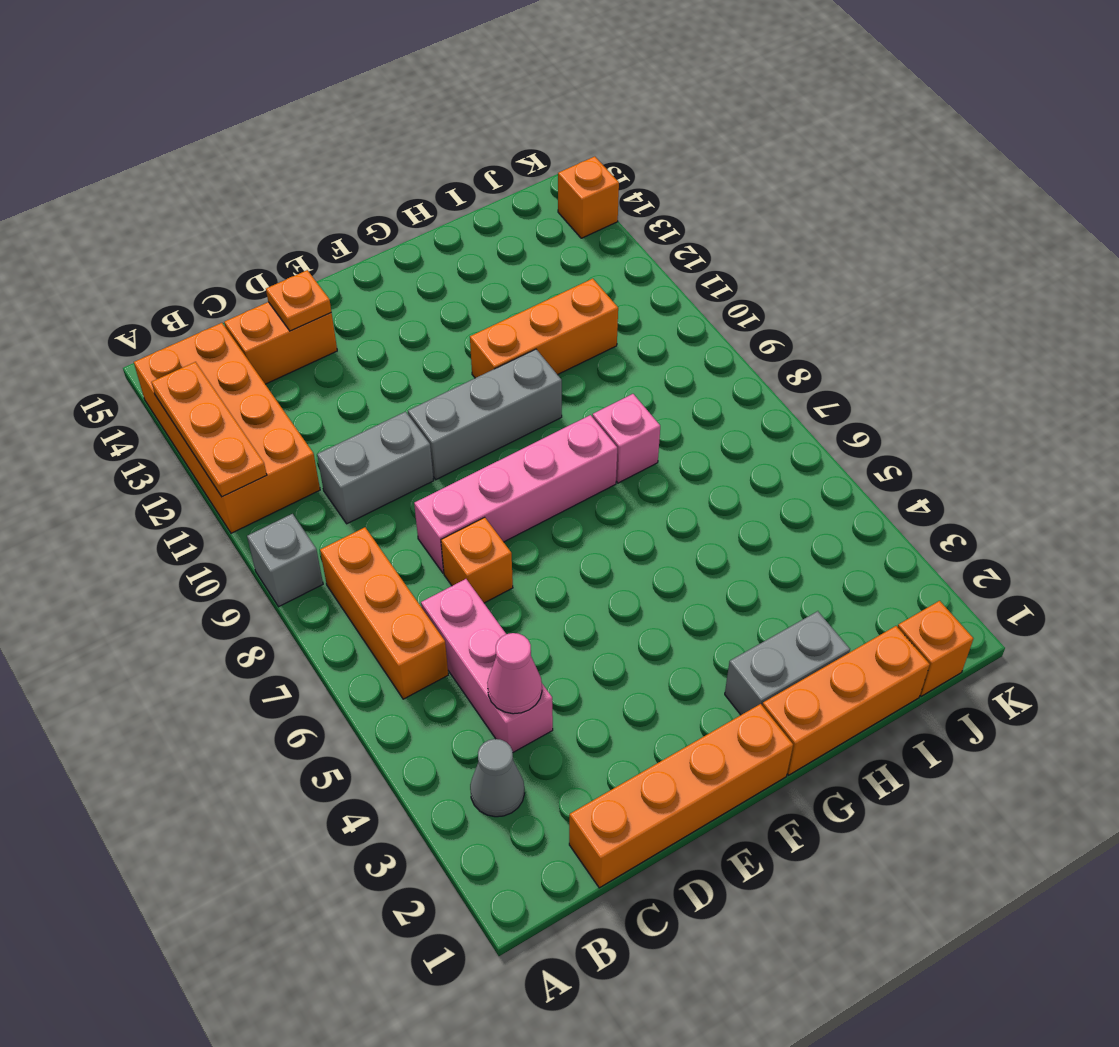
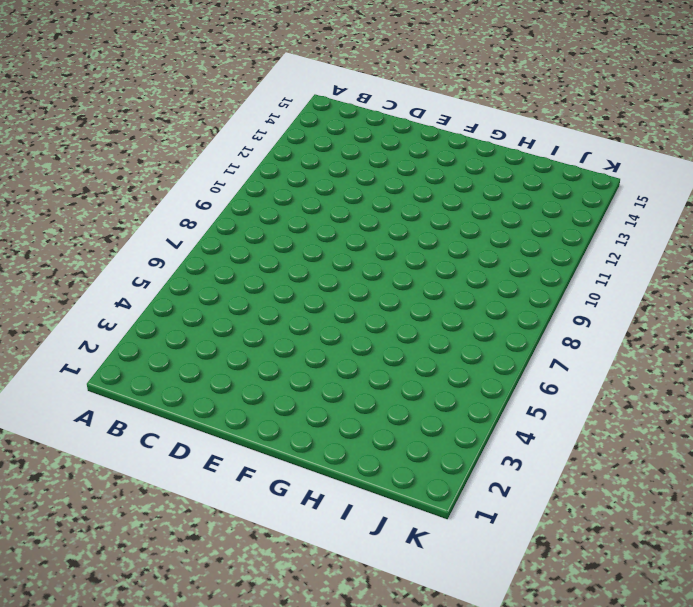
none -> grey 1x1 brick [247,514,323,607]
none -> orange 2x4 brick [134,323,320,533]
none -> grey 1x1 cone [470,739,525,817]

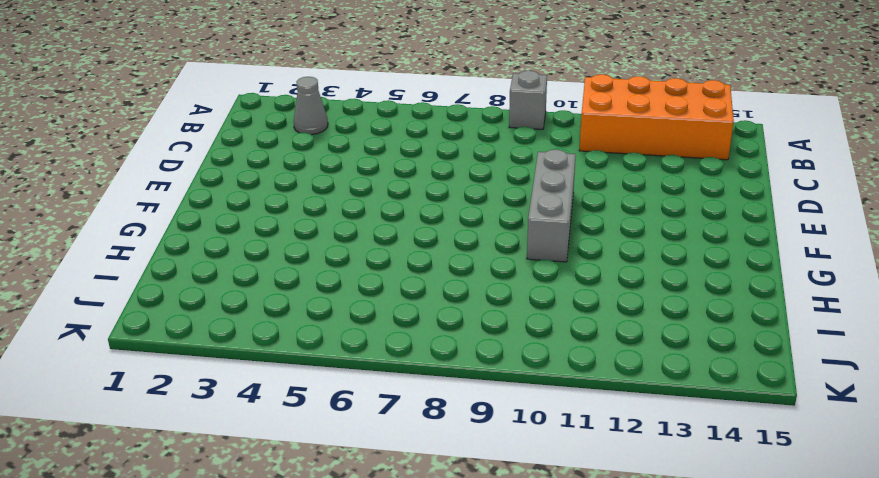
none -> orange 1x3 brick [320,527,448,699]
none -> orange 1x4 brick [569,704,793,888]
none -> pink 1x3 brick [421,579,553,752]

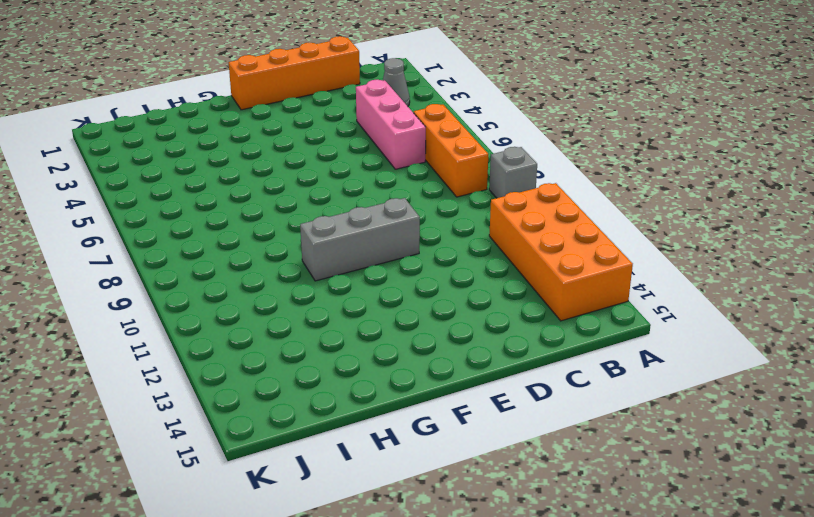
none -> grey 1x2 brick [317,412,434,524]
none -> orange 1x2 brick [224,302,337,384]
none -> orange 1x1 brick [441,517,513,603]

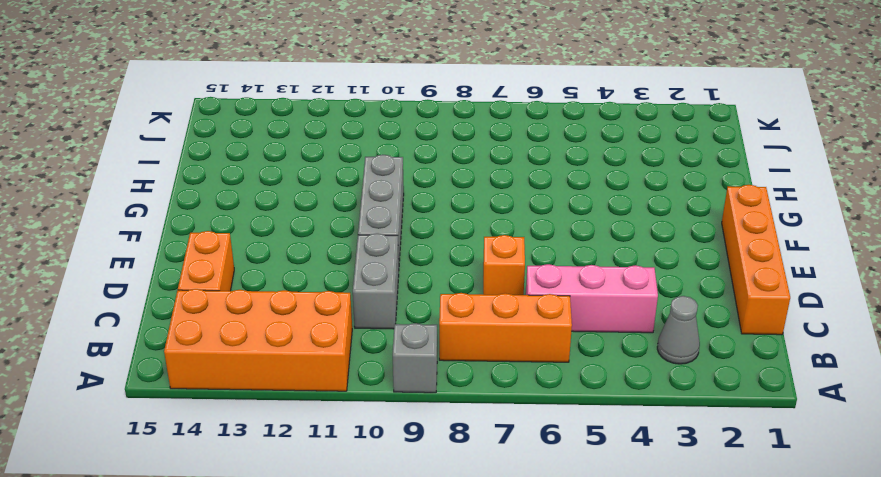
none -> pink 1x4 brick [414,415,617,573]
none -> orange 1x3 brick [762,626,930,775]
none -> grey 1x2 brick [725,611,850,715]

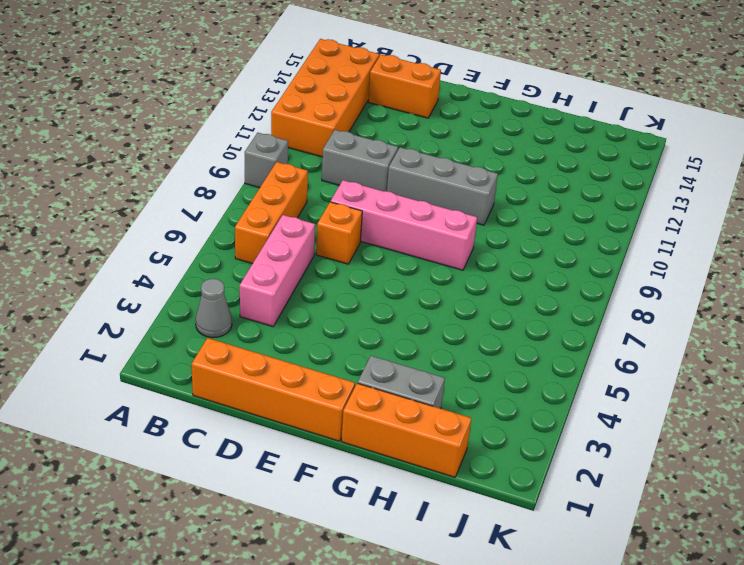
none -> orange 1x3 brick [470,279,618,378]
none -> pink 1x1 brick [593,394,660,483]
none -> orange 1x1 brick [898,601,973,696]

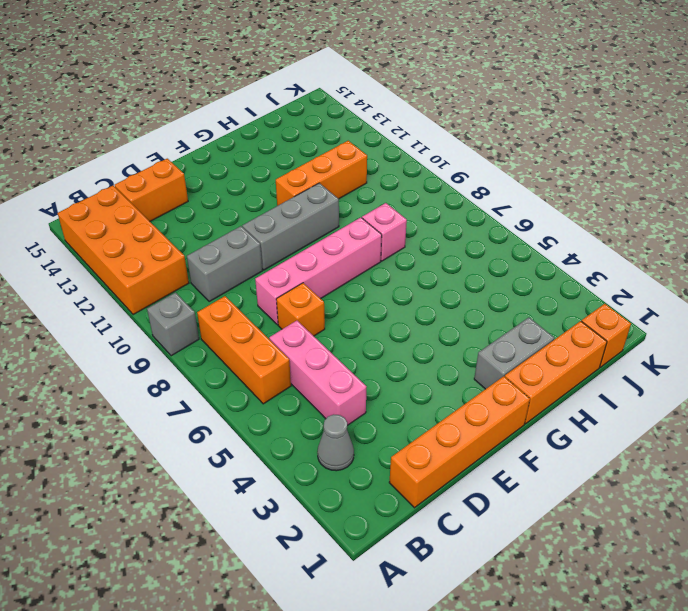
none -> orange 1x1 brick [558,156,619,238]
none -> orange 1x3 plate [152,362,267,497]
none -> pink 1x1 cone [487,633,542,714]

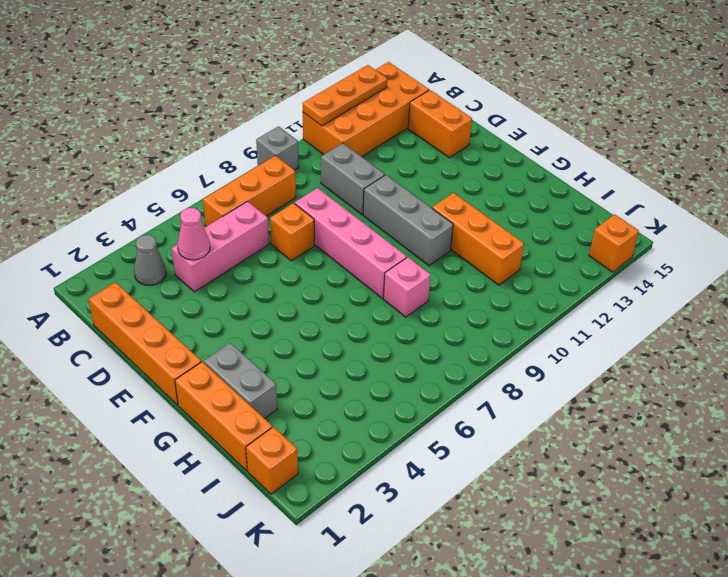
none -> orange 1x1 plate [266,270,331,331]

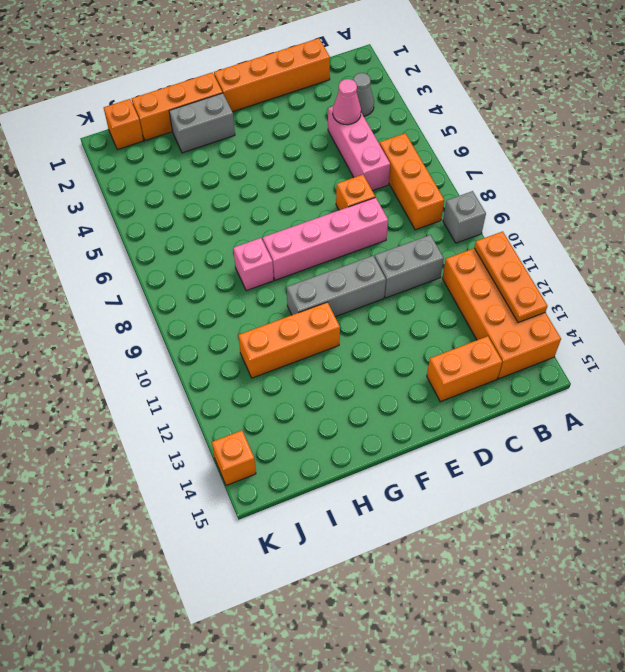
none -> orange 1x1 plate [266,270,331,331]

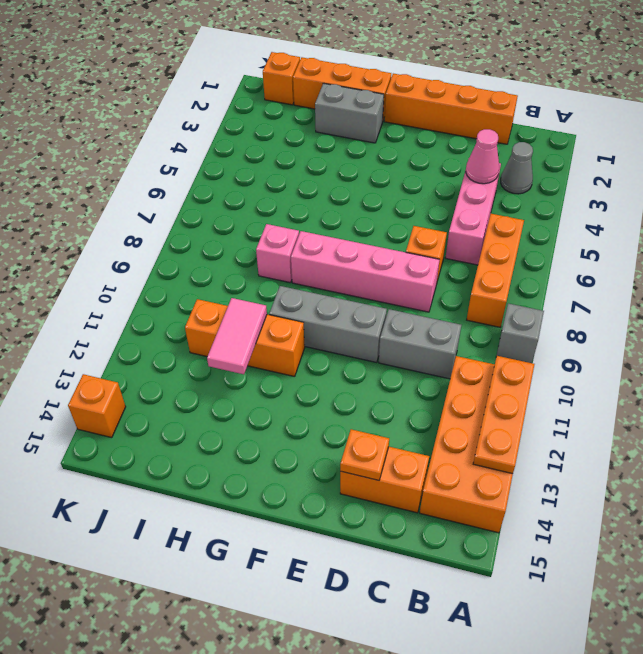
pink 1x2 tile [207,298,267,374] -> none

